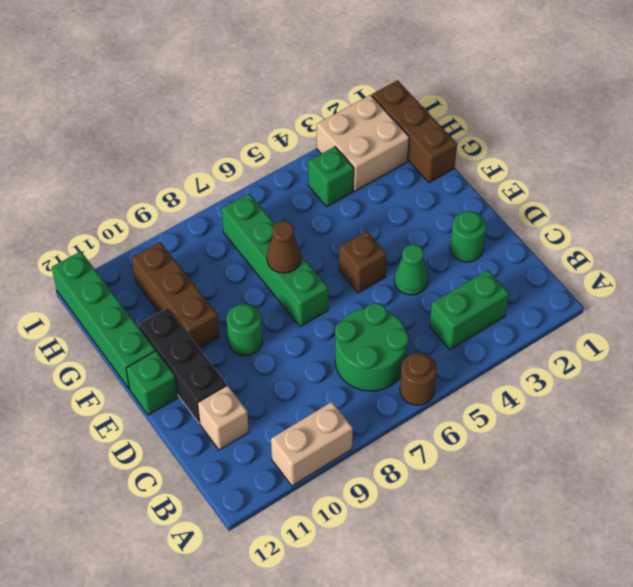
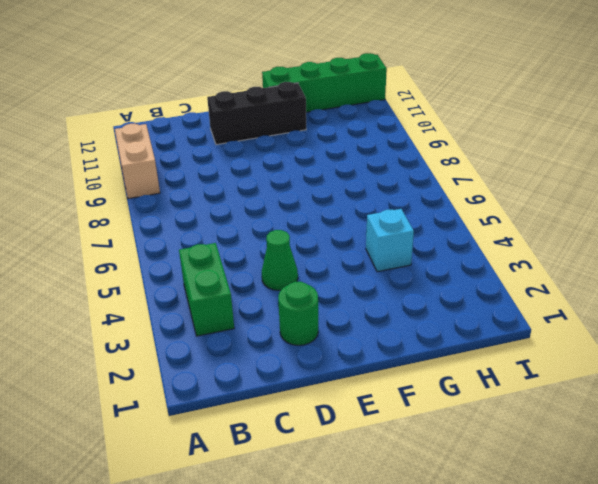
cyan 1x1 brick [366,209,414,272] -> none
none -> brown 1x1 round brick [400,353,437,405]
none -> green 2x2 round brick [335,303,409,391]
none -> tan 1x1 brick [198,385,249,450]

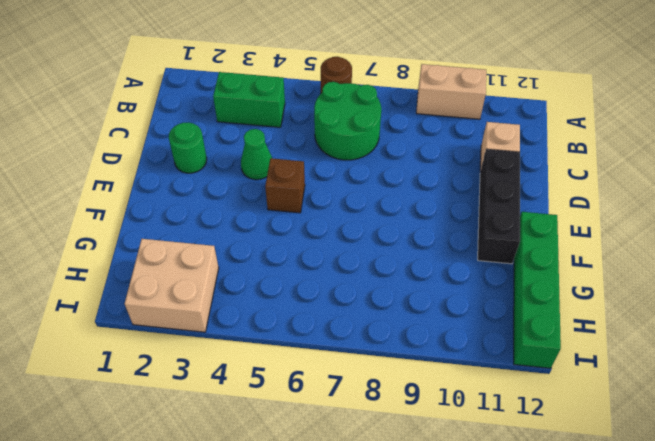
none -> green 1x4 brick [222,193,328,327]
none -> green 1x1 round brick [227,304,262,356]
none -> green 1x1 brick [126,351,178,415]

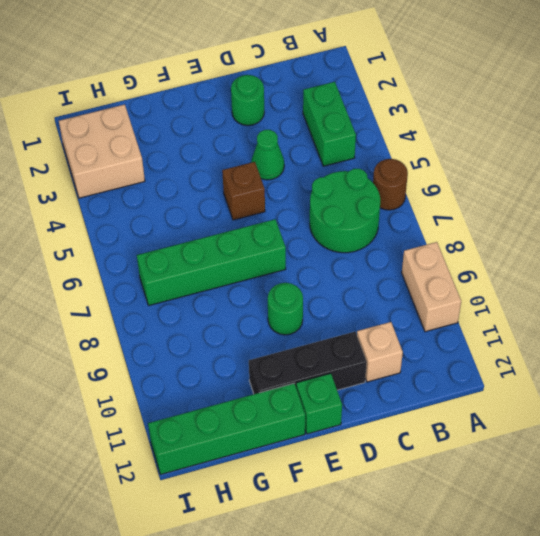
none -> brown 1x3 brick [132,242,219,349]
none -> brown 1x3 brick [372,80,457,183]
none -> green 1x1 brick [308,147,354,207]

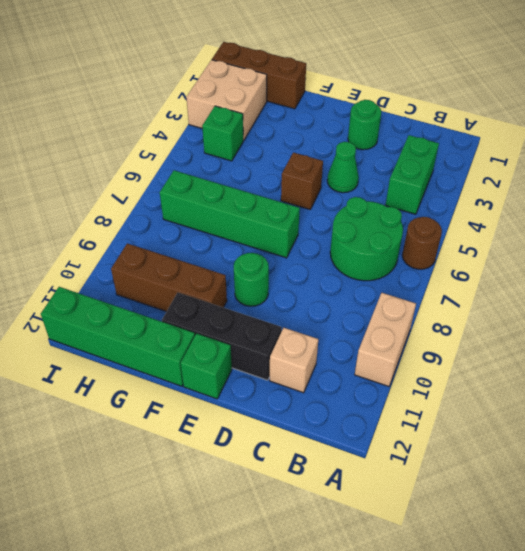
none -> brown 1x1 cone [267,221,301,273]

